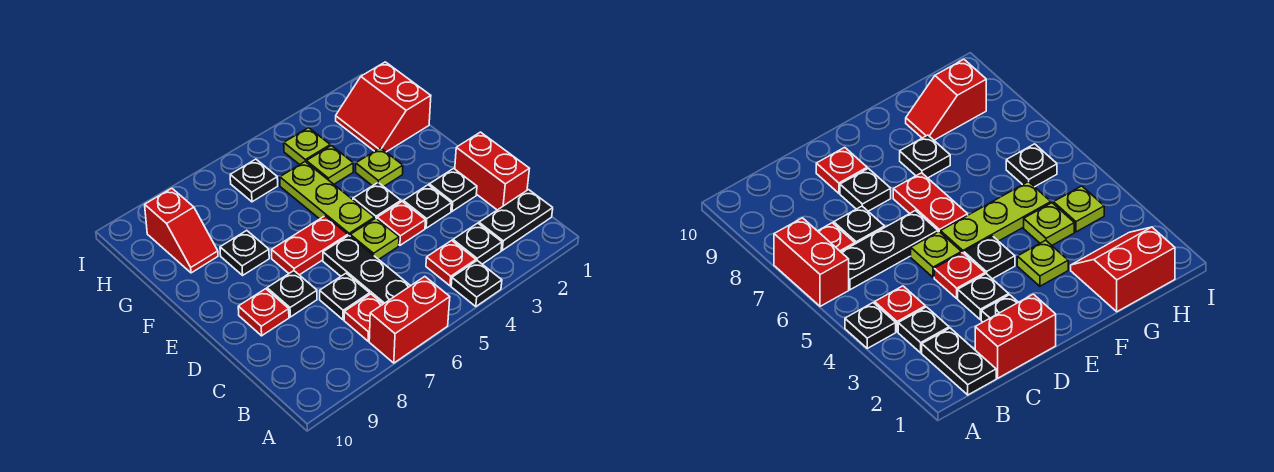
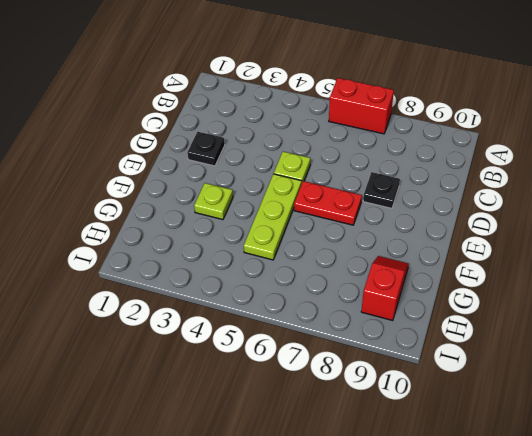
none -> black 1x1 plate [451,261,502,307]
none -> black 1x2 plate [479,190,553,250]
none -> black 1x1 plate [453,223,502,264]

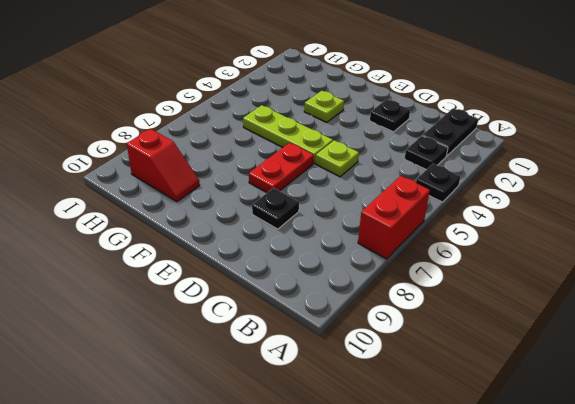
none -> red 1x1 plate [426,240,476,286]
none -> black 1x3 plate [323,236,410,304]
none -> red 1x1 plate [344,294,383,341]

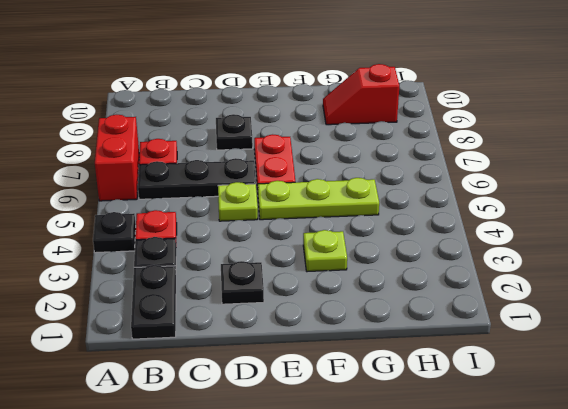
none -> red 1x2 brick [455,132,529,210]
none -> black 1x1 plate [320,273,370,320]
none -> black 1x1 plate [403,185,451,228]

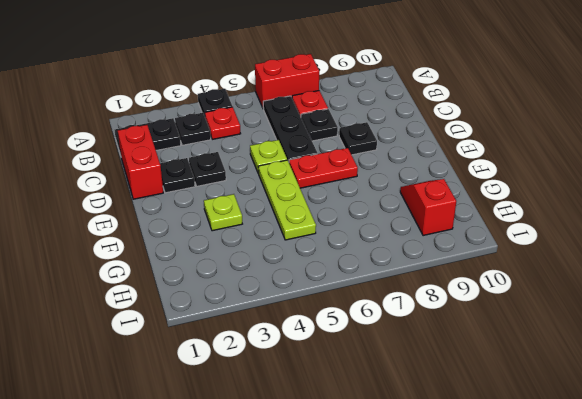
none -> red 1x1 plate [377,201,425,245]
none -> red 1x1 plate [238,289,289,336]
none -> black 1x1 plate [353,183,401,219]

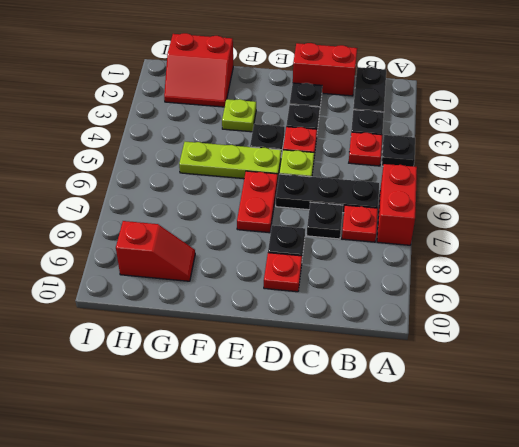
none -> black 1x1 plate [220,230,269,275]
none -> lime 1x1 plate [306,146,353,184]
none -> lime 1x1 plate [284,128,330,165]

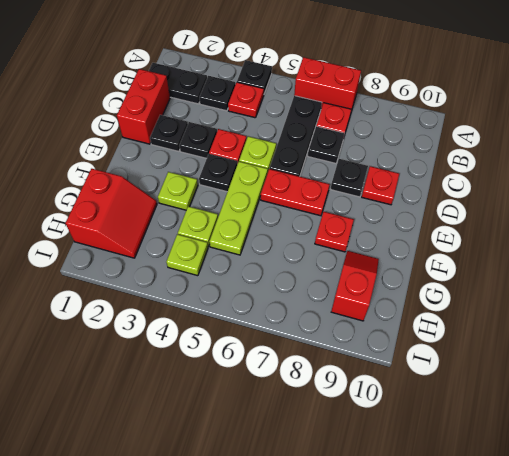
red 1x1 plate [315,212,354,252] -> black 1x1 plate [220,230,269,275]
none -> black 1x1 plate [230,159,278,202]

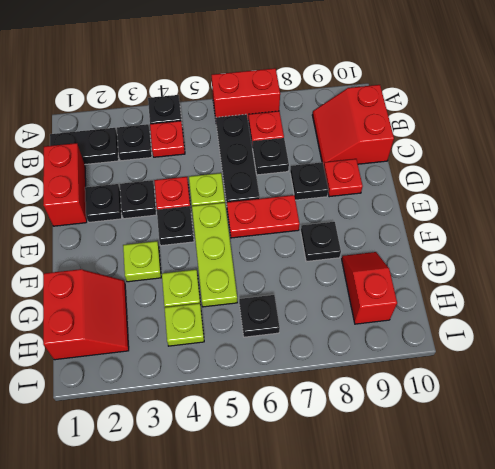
red 2x2 slope [312,85,394,165] -> none

